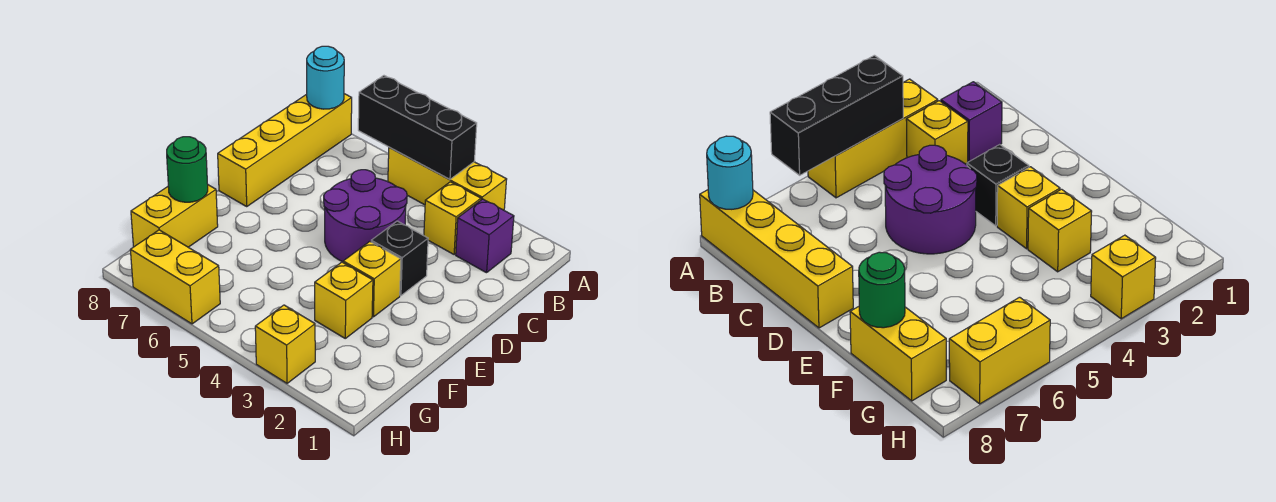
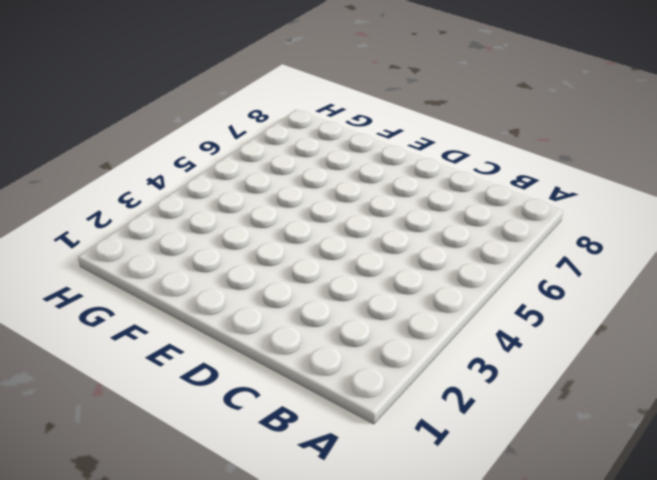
none -> yellow 1x3 brick [388,147,507,210]
none -> yellow 1x4 brick [218,94,352,206]
none -> purple 1x1 brick [456,199,514,273]

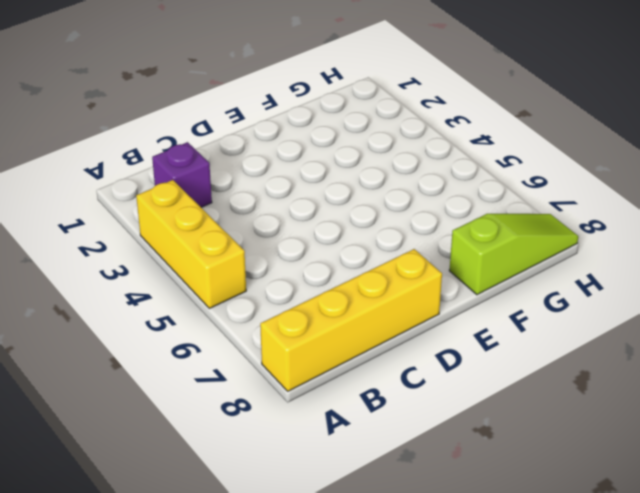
lime 1x3 slope [449,214,578,295] -> yellow 1x2 brick [131,185,218,247]
none -> yellow 1x1 brick [424,182,481,255]
none -> purple 2x2 round brick [324,170,407,262]
none -> black 1x1 brick [371,221,428,296]

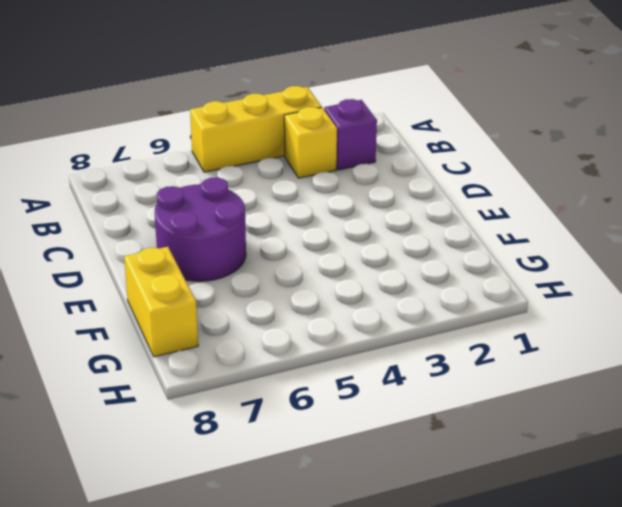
purple 2x2 round brick [155,177,246,281] -> purple 2x2 round brick moved to [324,170,407,262]
none -> yellow 1x4 brick [218,94,352,206]
none -> black 1x1 brick [371,221,428,296]
none -> yellow 1x1 brick [343,242,401,317]

